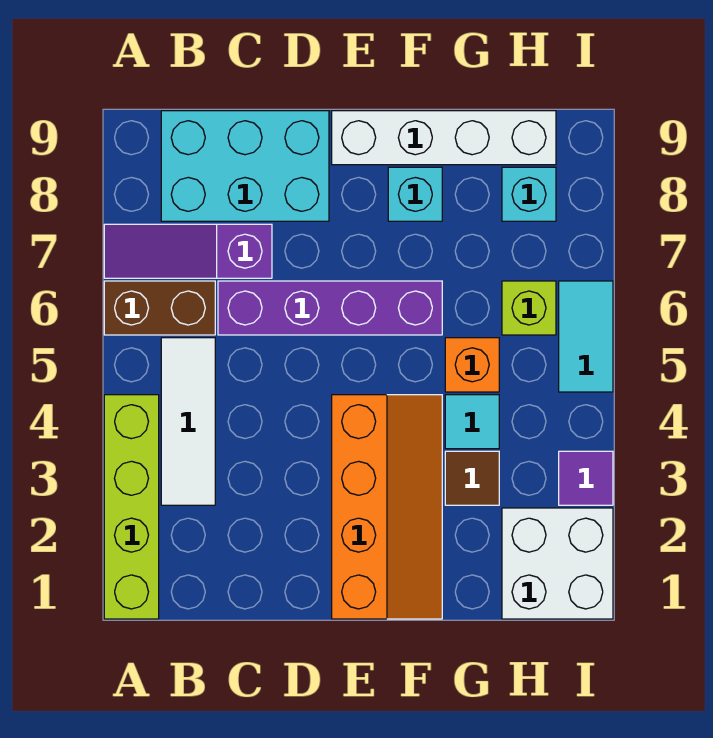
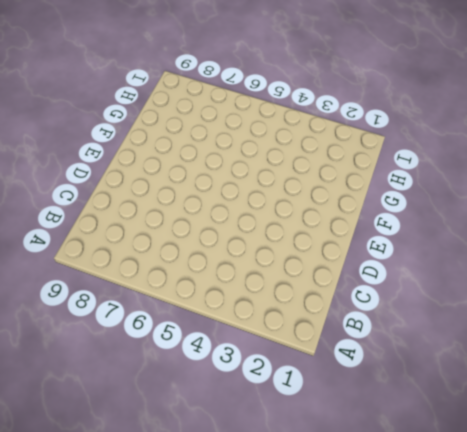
none -> lime 1x4 brick [104,395,159,619]
none -> brown 1x2 brick [104,281,215,335]
none -> purple 1x3 slope [104,224,272,278]

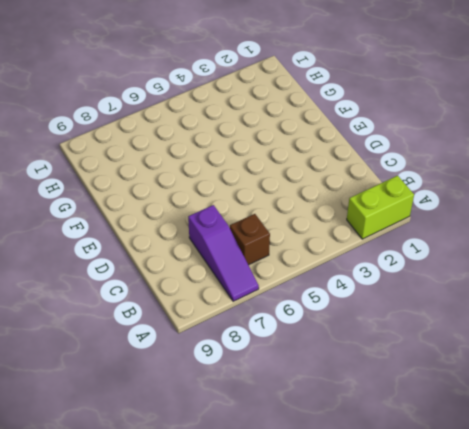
lime 1x2 brick [347,176,414,239] -> lime 1x4 brick [104,395,159,619]
brown 1x1 brick [230,214,270,265] -> brown 1x2 brick [104,281,215,335]
none -> white 1x3 tile [161,338,215,505]
none -> cyan 2x3 brick [161,111,329,221]
none -> purple 1x4 brick [218,281,442,335]

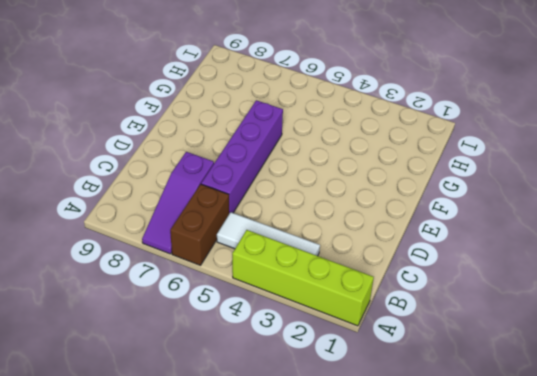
none -> cyan 2x3 brick [161,111,329,221]
none -> orange 2x4 slope [332,395,442,619]
none -> white 1x4 brick [332,111,556,165]

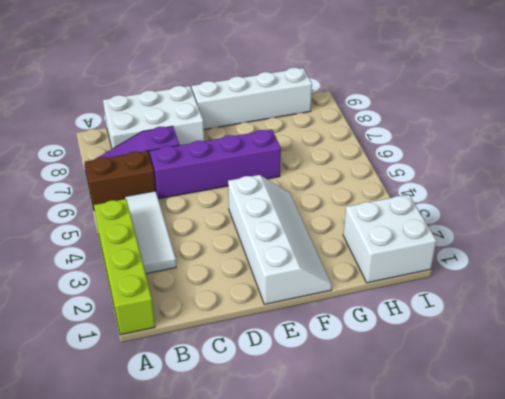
white 2x3 brick [103,86,204,149] -> cyan 2x3 brick [161,111,329,221]
white 2x4 slope [228,175,332,304] -> orange 2x4 slope [332,395,442,619]
none -> cyan 1x1 brick [388,167,442,221]
none -> brown 1x1 tile [445,451,499,505]
none -> cyan 1x1 tile [445,395,499,449]

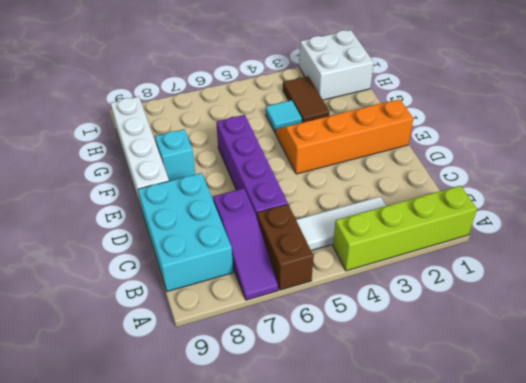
brown 1x2 tile [283,76,330,123] -> brown 1x1 tile [445,451,499,505]
none -> orange 1x1 brick [445,338,499,392]
none -> lime 1x1 brick [502,281,556,335]
none -> cyan 1x1 brick [502,167,556,221]

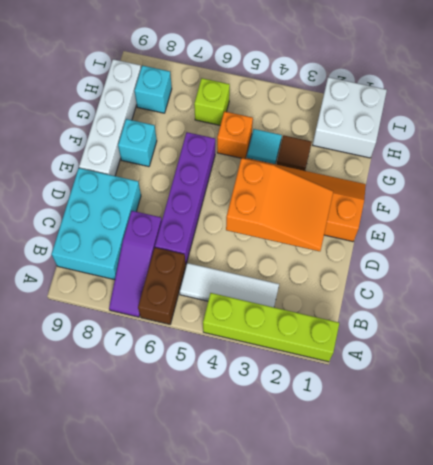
orange 2x3 slope [226,158,333,251] -> none
none -> purple 1x1 tile [559,451,613,505]
none -> cyan 1x2 tile [559,281,613,392]

